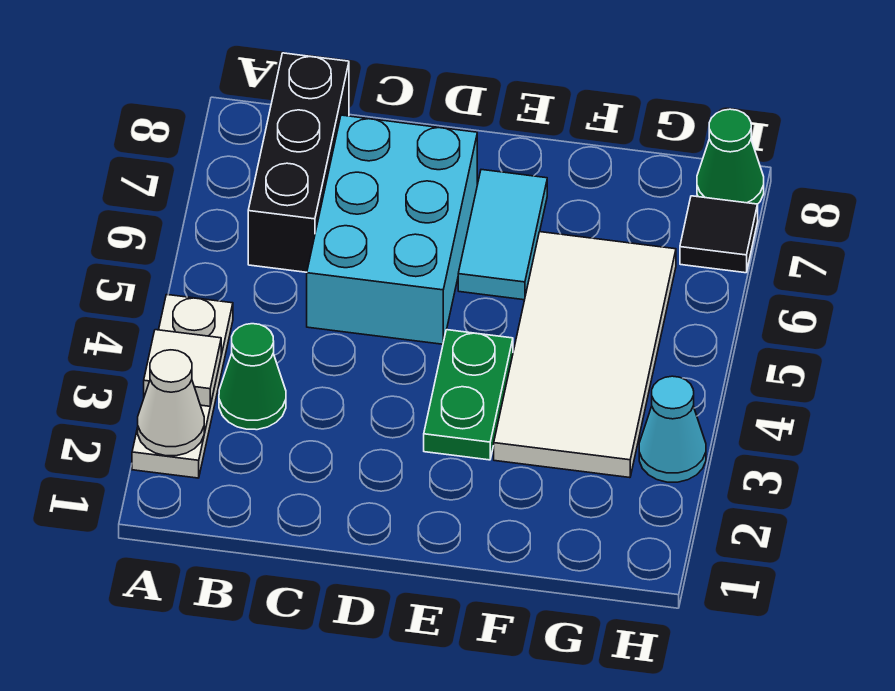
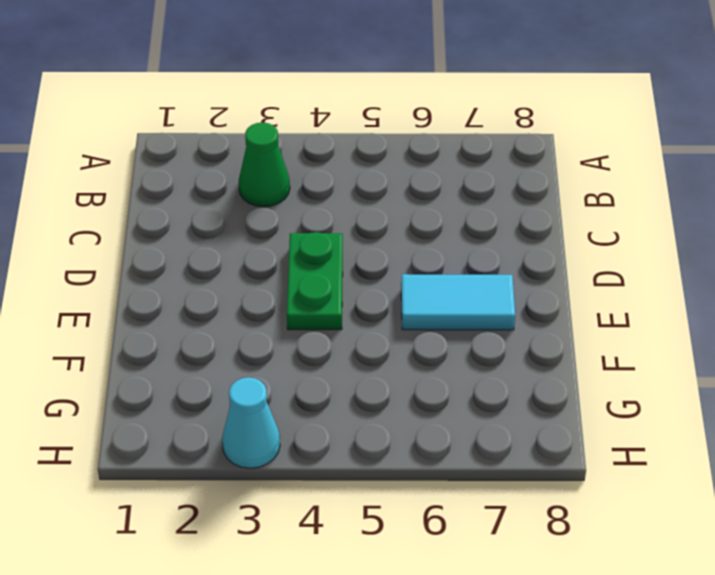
green 1x2 plate [287,232,343,330] -> green 1x2 plate turned to [424,330,513,460]
none -> white 1x3 plate [132,295,233,478]
none -> black 1x3 brick [248,53,349,272]
none -> cyan 2x3 brick [307,115,477,344]

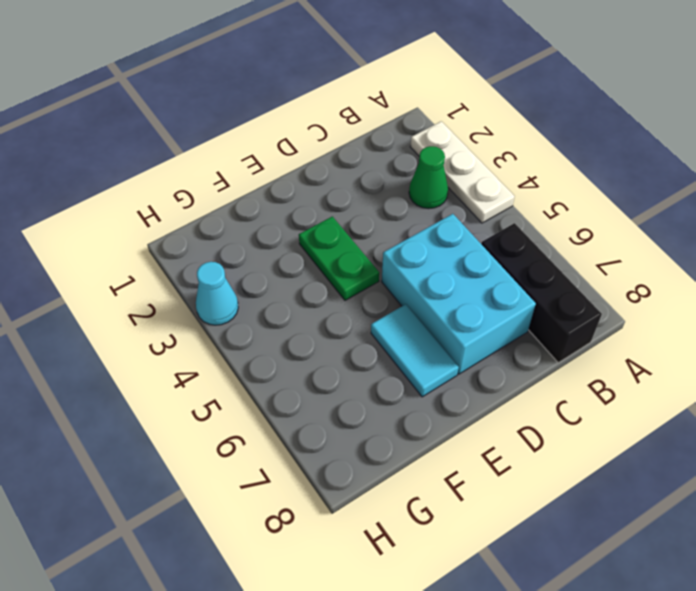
none -> white 2x4 tile [494,232,676,478]
none -> black 1x1 tile [680,196,758,273]
none -> green 1x1 cone [697,109,764,204]

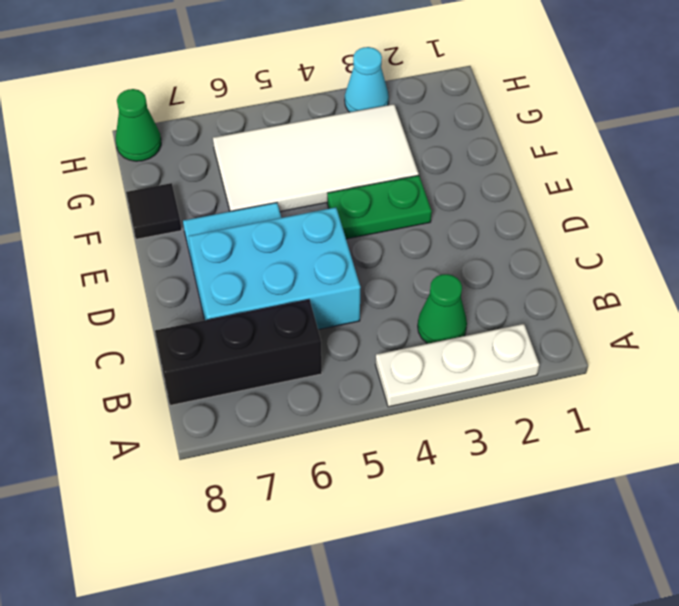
black 1x1 tile [126,183,182,239] -> black 1x1 tile moved to [680,196,758,273]
none -> white 1x1 cone [138,350,204,456]
none -> white 1x1 tile [144,330,221,406]

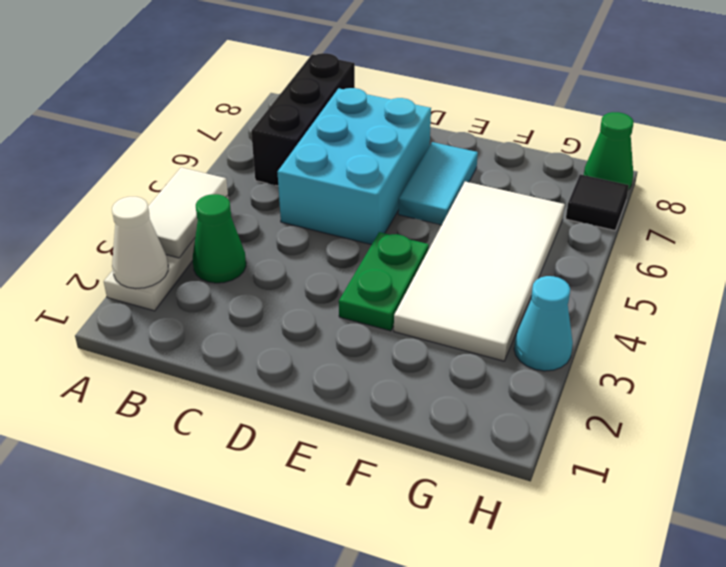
white 1x2 tile [148,167,228,258] -> white 1x1 tile [144,330,221,406]

